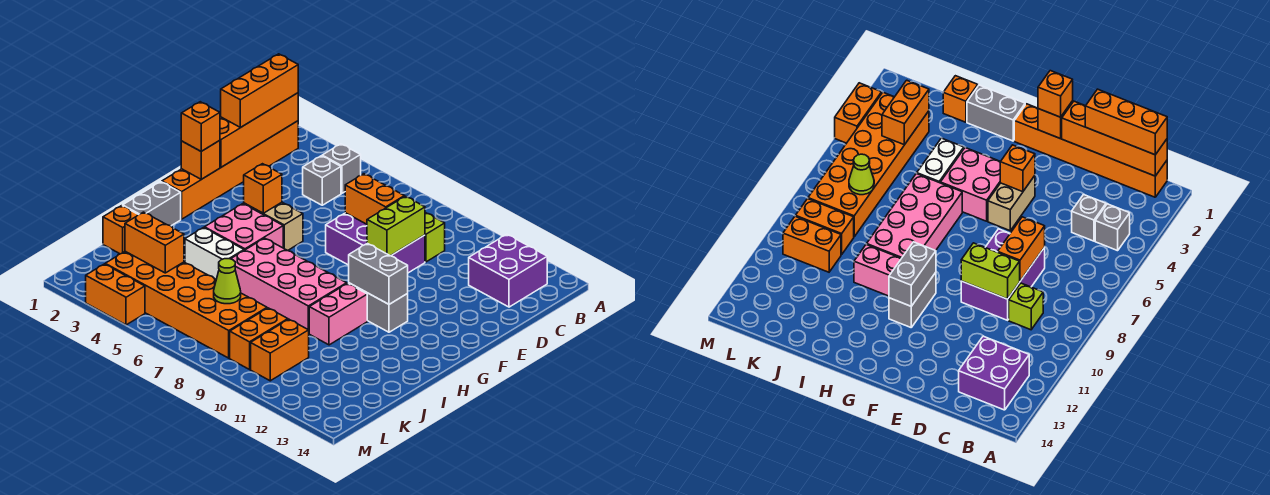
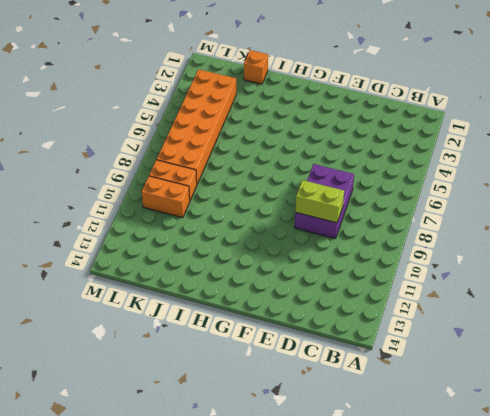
none -> orange 1x6 brick [162,121,298,219]
none -> grey 1x1 brick [322,144,361,193]
none -> purple 2x2 brick [469,234,547,307]

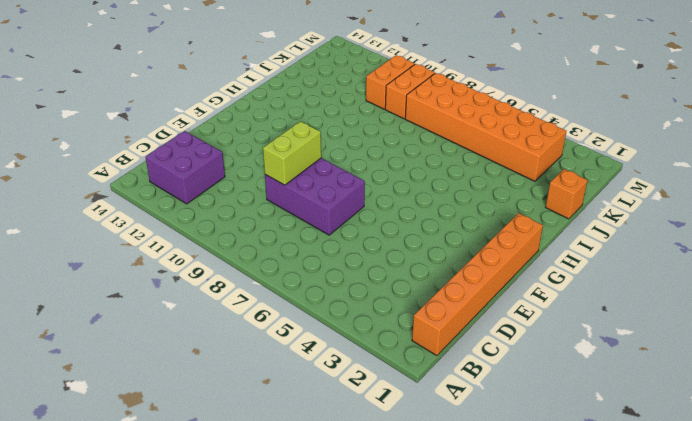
none -> grey 1x1 brick [322,144,361,193]
none -> grey 1x1 brick [303,156,341,205]
none -> lime 1x1 brick [425,212,445,262]

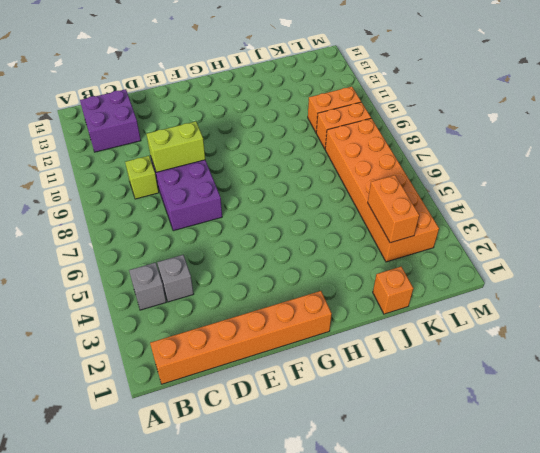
none -> tan 1x2 brick [244,202,303,251]
none -> pink 2x2 brick [204,204,283,250]
none -> grey 1x2 brick [349,283,408,332]

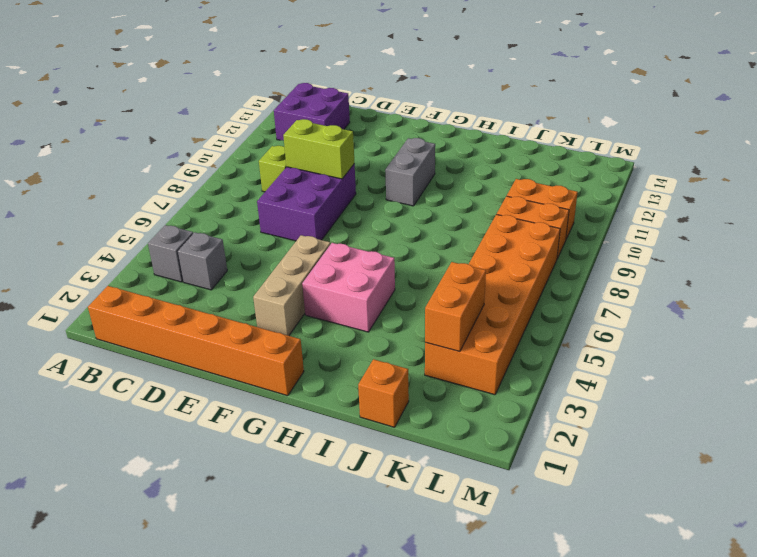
tan 1x3 brick [253,235,331,336] -> tan 1x2 brick [244,202,303,251]
none -> grey 1x2 brick [123,182,181,226]
none -> pink 2x4 brick [231,238,347,330]
none -> pink 1x2 brick [309,283,367,345]

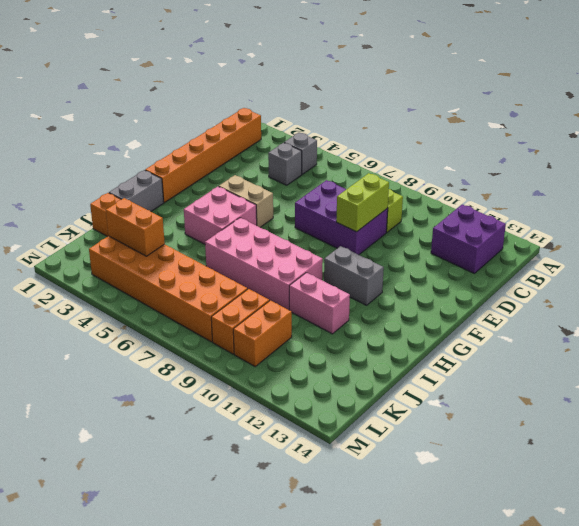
pink 1x2 brick [289,273,350,334] -> pink 1x2 brick turned to [309,283,367,345]
none -> white 1x2 brick [185,228,244,279]
none -> orange 1x2 brick [86,264,145,325]
none -> orange 1x4 brick [220,93,298,167]

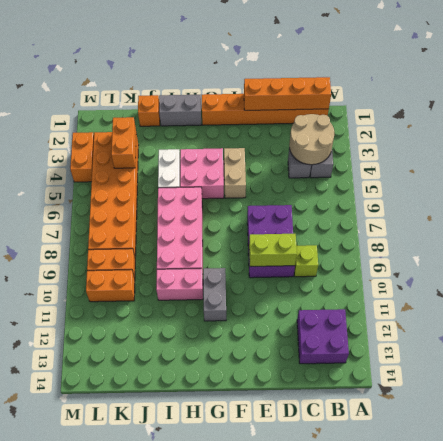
tan 2x2 round brick [289,114,334,165] -> none
none -> orange 1x2 brick [345,174,404,224]
none -> orange 1x1 brick [181,141,220,179]
none -> orange 1x1 brick [244,164,282,213]

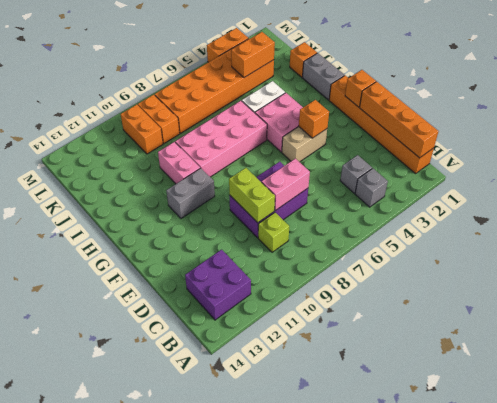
pink 1x2 brick [262,158,310,211] -> orange 1x2 brick [345,174,404,224]
none -> grey 1x2 brick [349,243,408,304]
none -> lime 1x1 cone [214,259,241,304]
none -> orange 1x3 brick [221,54,298,127]

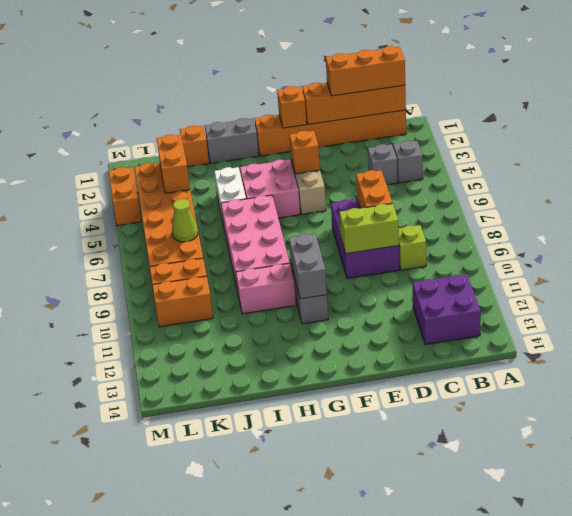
none -> orange 1x1 brick [181,102,220,151]

